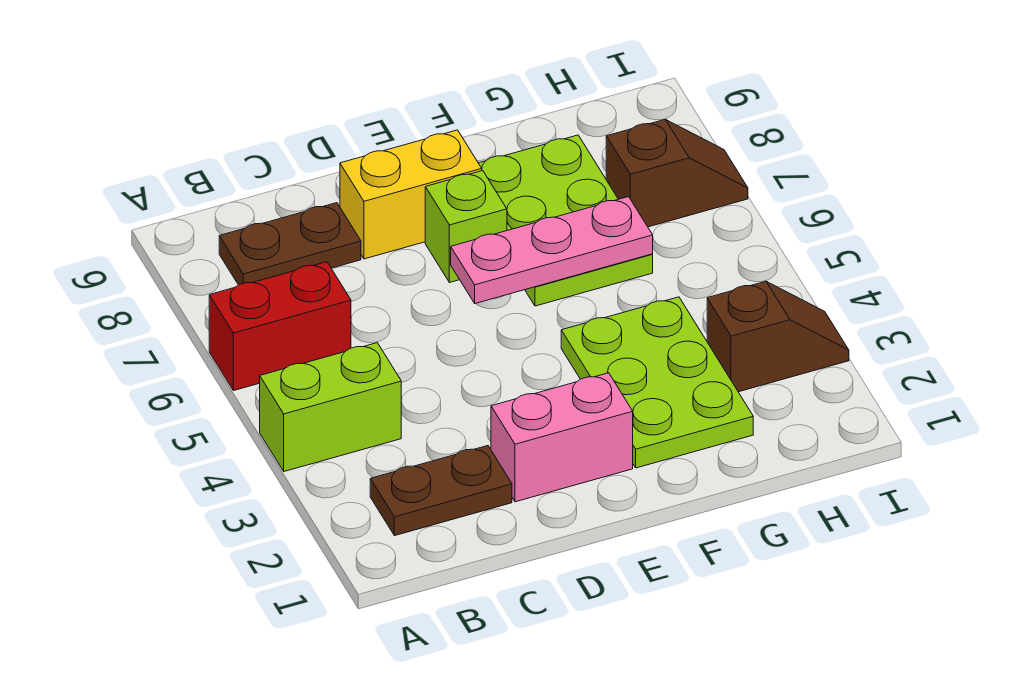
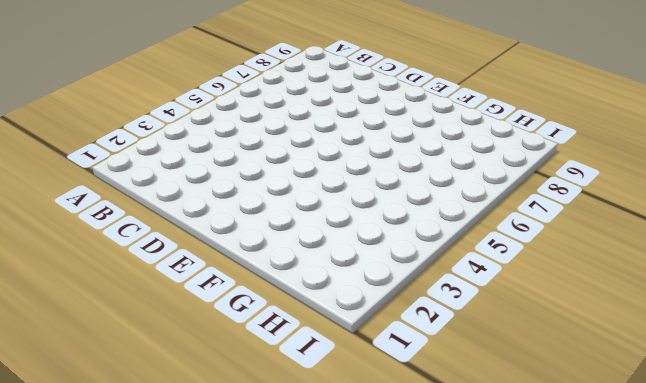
none -> lime 1x2 brick [260,343,401,471]
none -> red 1x2 brick [209,262,351,391]
none -> brown 1x2 plate [370,446,512,536]

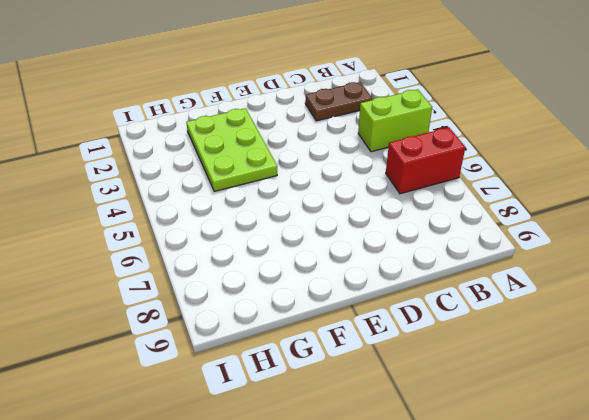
none -> brown 1x2 plate [219,203,361,285]
none -> pink 1x2 brick [491,373,633,502]
none -> yellow 1x2 brick [340,130,482,259]

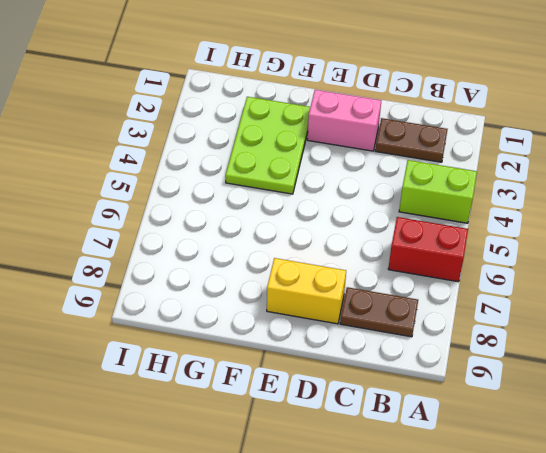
none -> lime 1x1 brick [425,171,507,283]
none -> lime 2x3 plate [479,135,653,306]
none -> brown 1x2 slope [707,281,849,392]

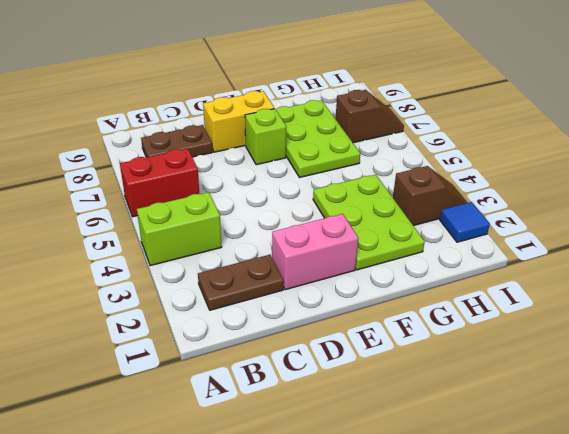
blue 1x1 tile [440,202,490,242] -> none
none -> pink 1x3 plate [451,197,653,303]

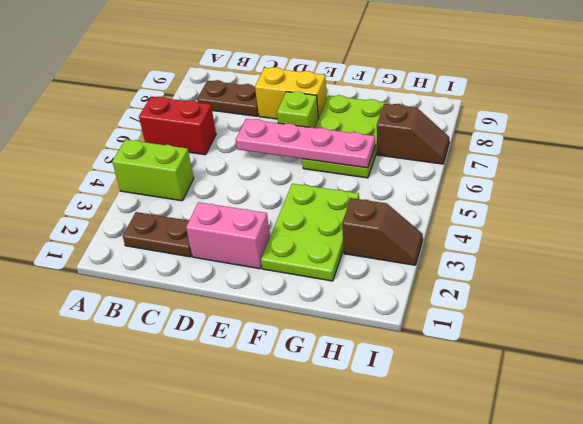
pink 1x4 plate [236,119,375,168] -> pink 1x3 plate [451,197,653,303]

